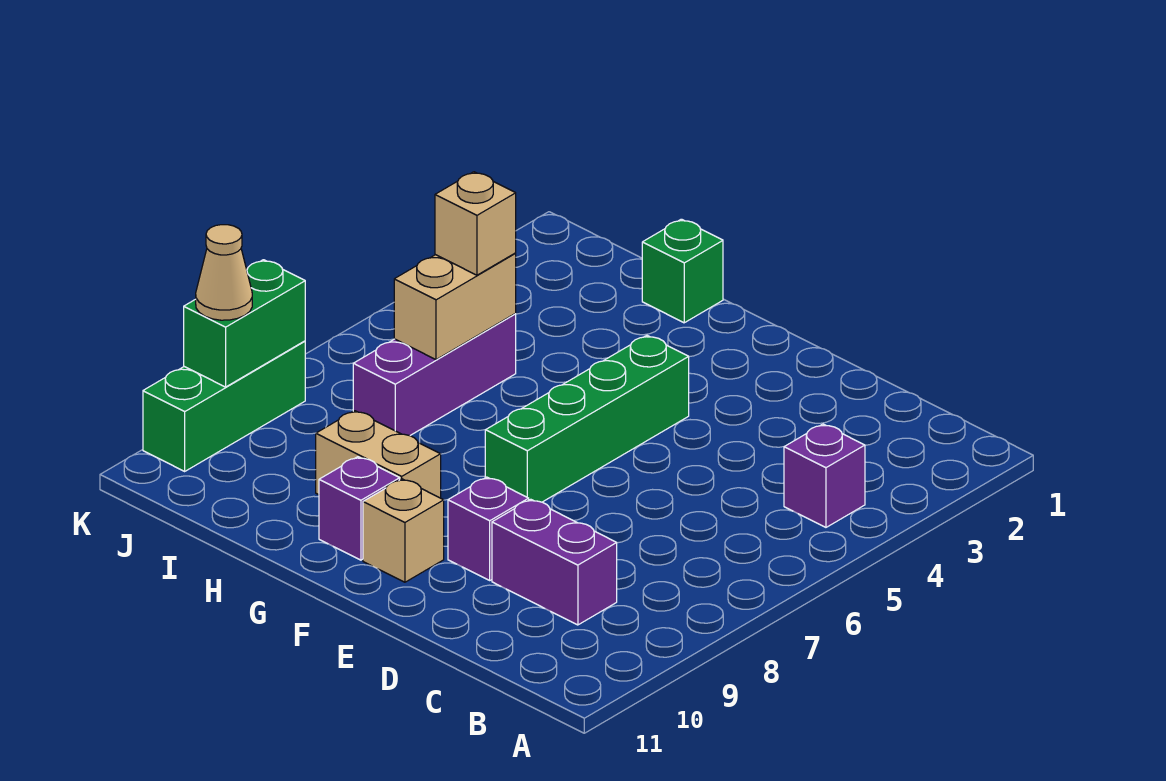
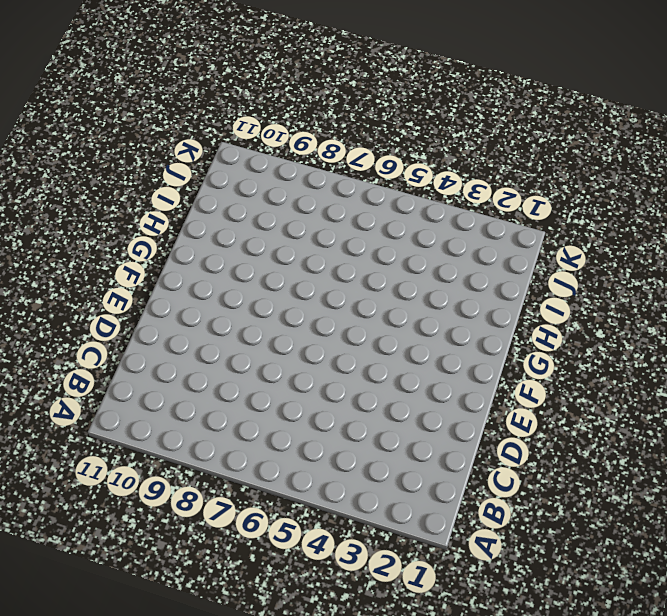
none -> purple 1x1 brick [784,424,865,527]
none -> purple 1x2 brick [492,499,617,625]
none -> purple 1x1 brick [448,477,529,580]

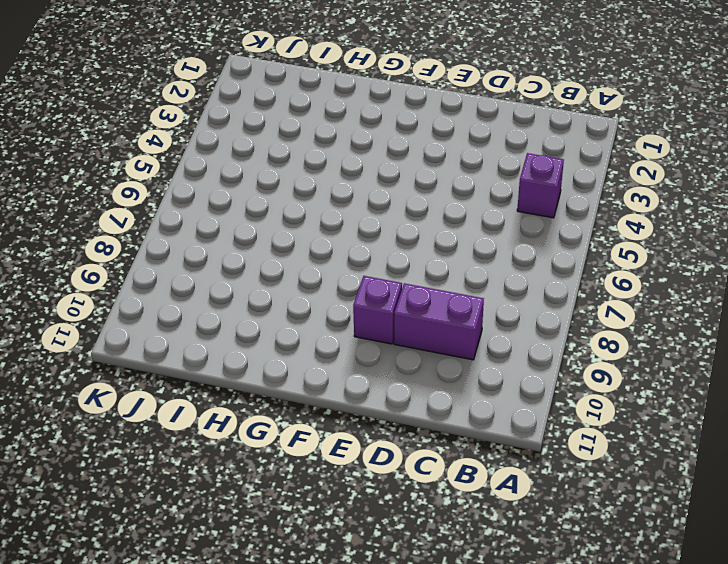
none -> green 1x4 brick [485,335,689,502]
none -> tan 1x1 brick [363,479,444,582]
none -> tan 1x2 brick [316,411,441,498]

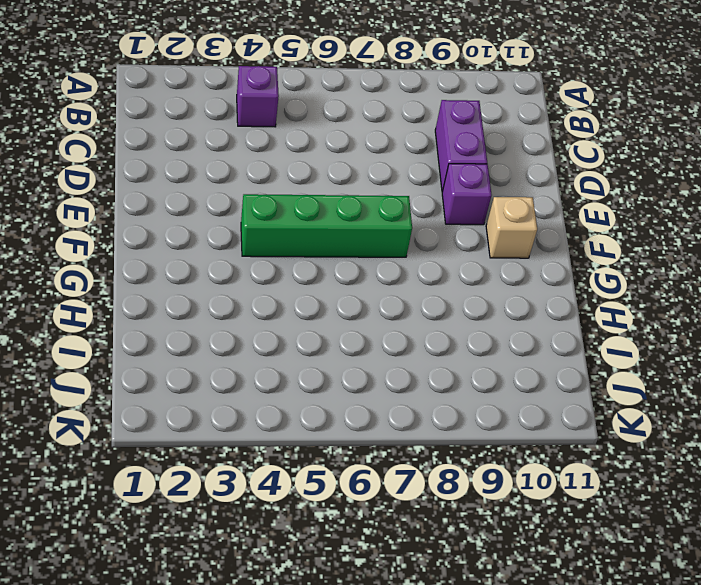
none -> tan 1x2 brick [316,411,441,498]
none -> purple 1x1 brick [319,457,400,560]
none -> green 1x1 brick [642,219,723,323]

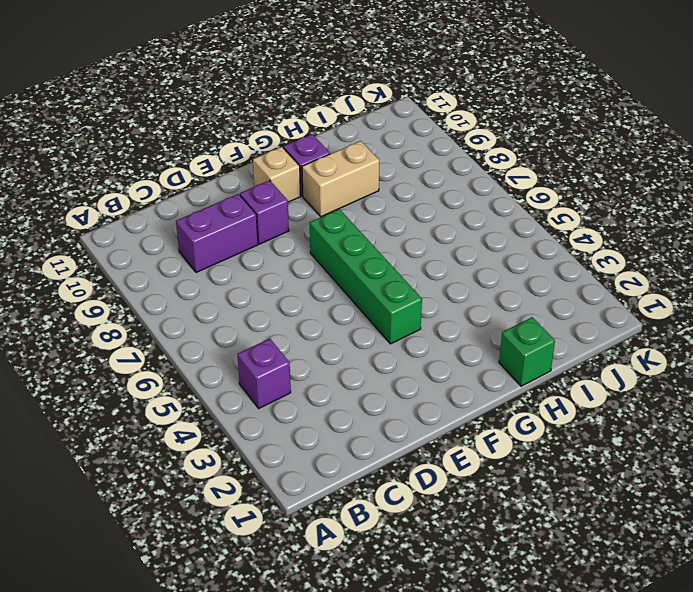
none -> purple 1x3 brick [353,314,516,436]
none -> green 1x3 brick [143,341,305,471]
none -> tan 1x2 brick [394,253,516,360]

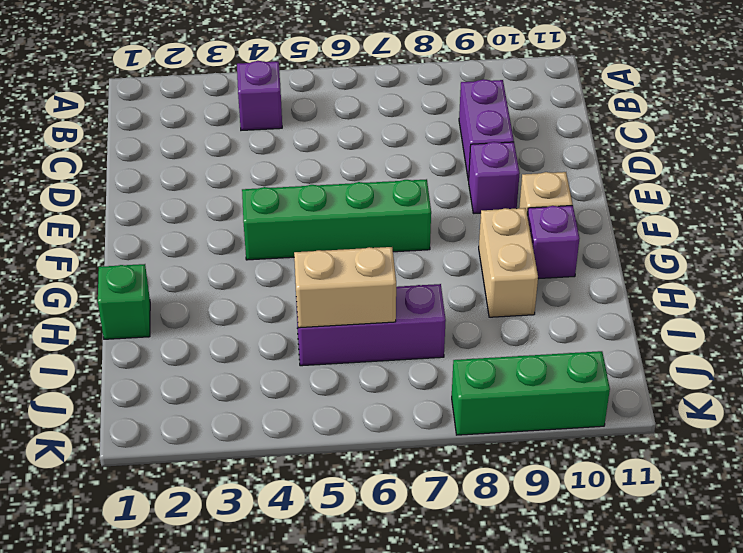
none -> green 1x2 brick [184,260,305,387]
none -> tan 1x1 brick [435,172,516,275]
none -> tan 1x1 cone [196,225,252,320]

